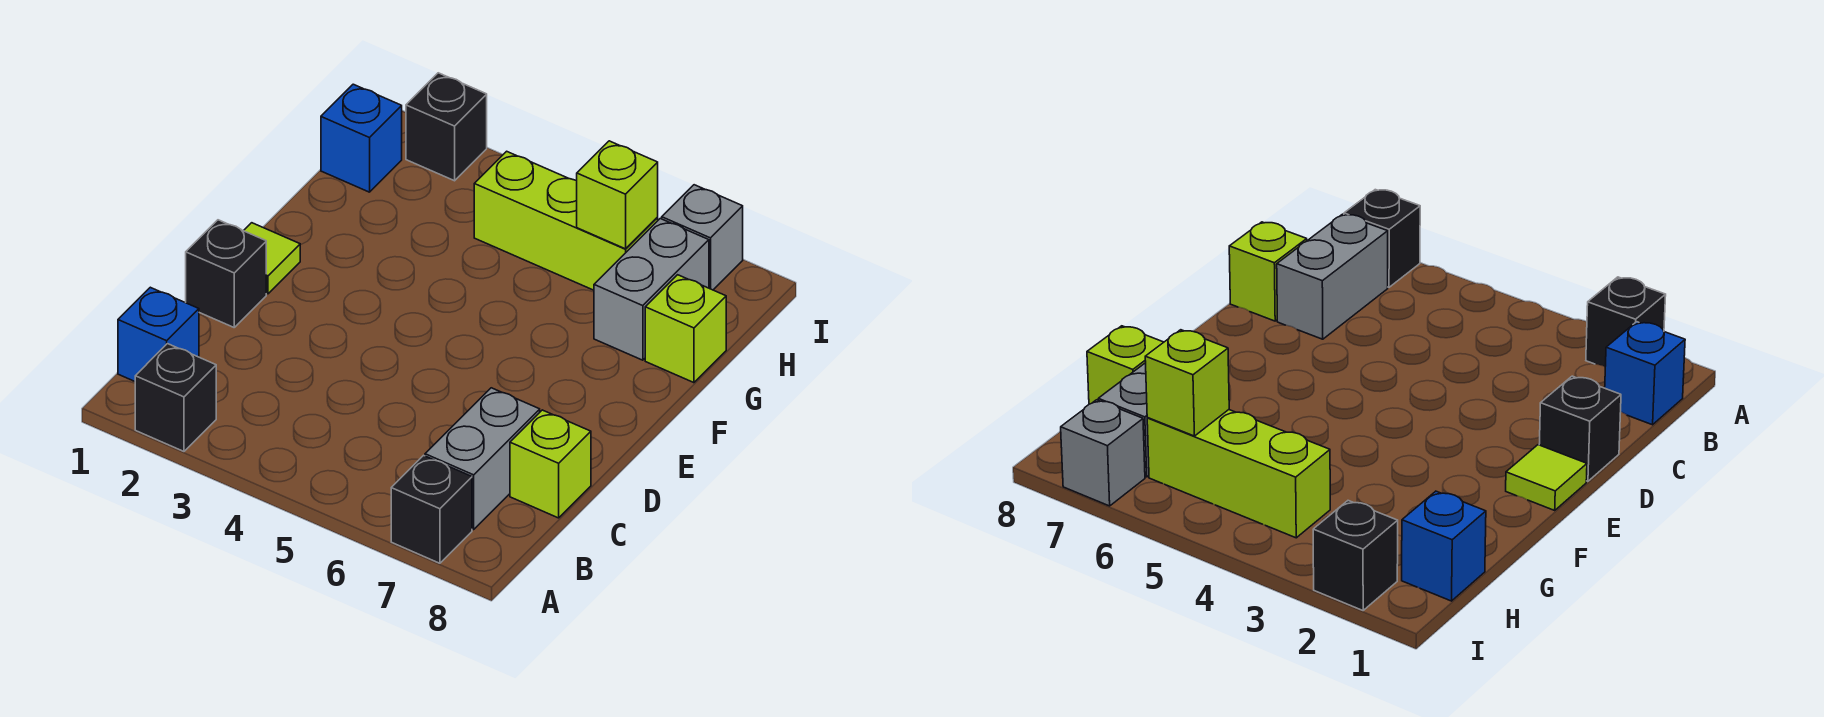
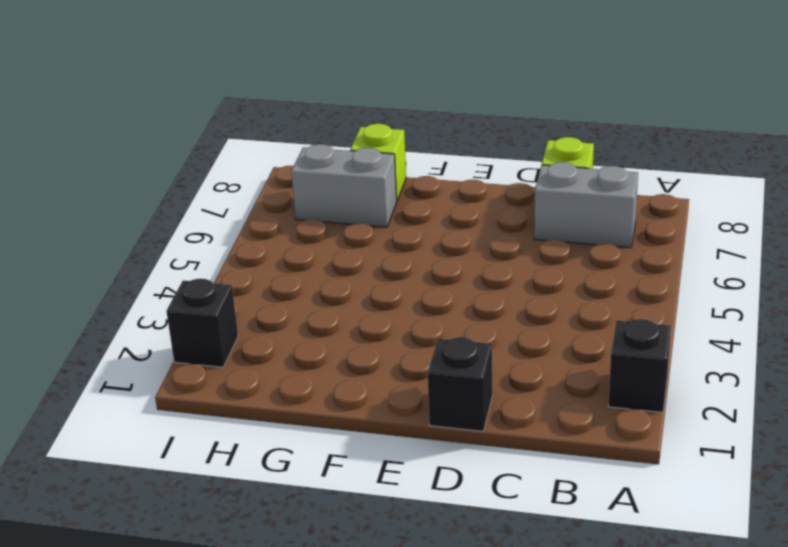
none -> black 1x1 brick [391,456,472,563]
none -> blue 1x1 brick [118,287,199,381]
none -> lime 1x1 tile [244,223,300,294]

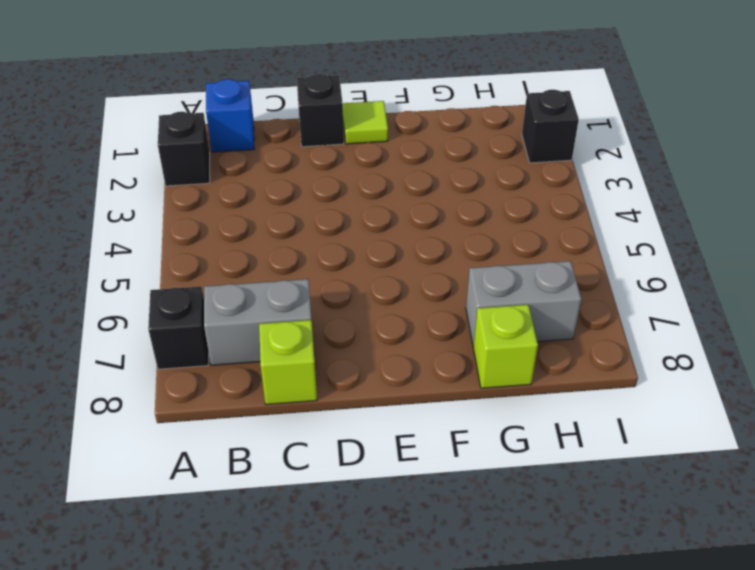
none -> blue 1x1 brick [321,84,402,192]
none -> lime 1x3 brick [474,151,658,290]
none -> grey 1x1 brick [662,185,743,290]

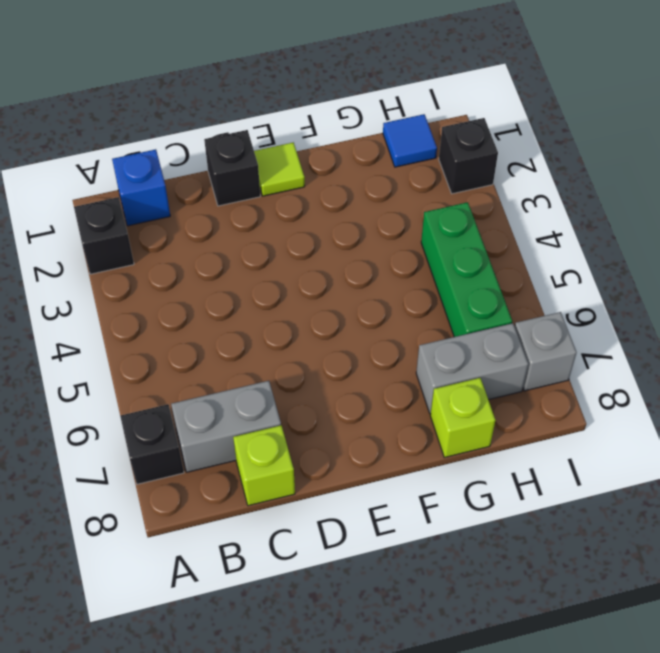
blue 1x1 tile [383,114,437,167] -> blue 1x1 brick [321,84,402,192]
green 1x3 brick [421,202,512,337] -> lime 1x3 brick [474,151,658,290]
none -> lime 1x1 brick [577,141,658,249]

